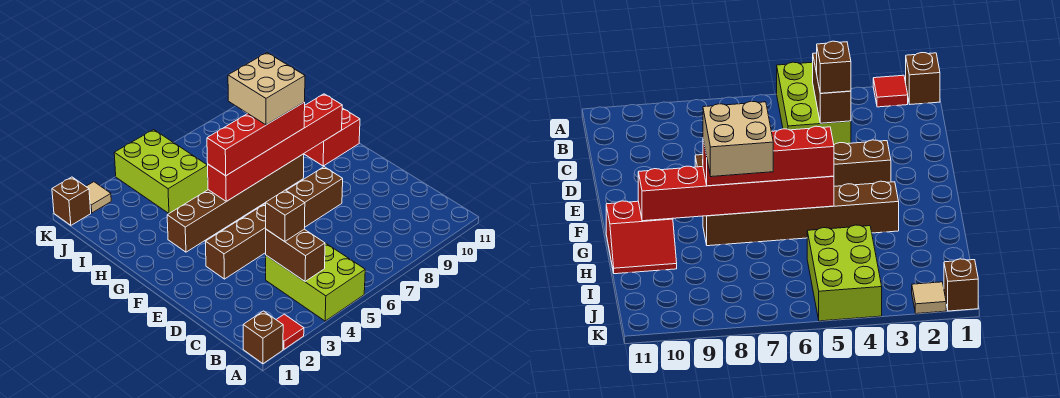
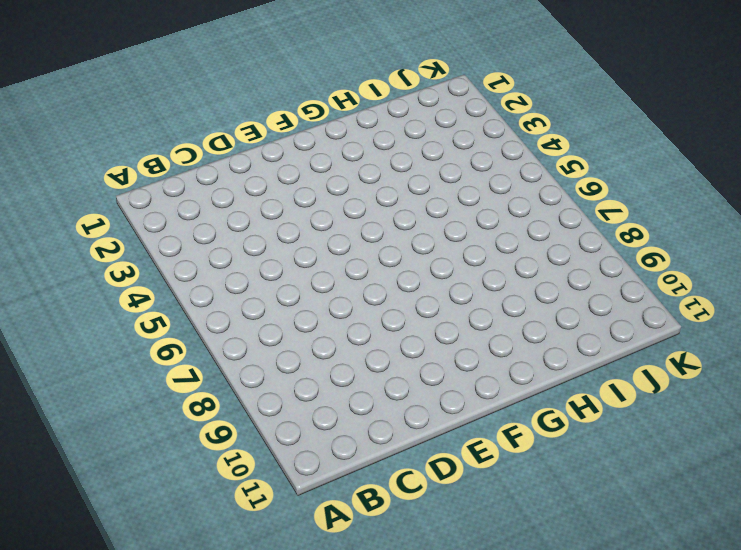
none -> brown 1x1 brick [243,311,283,364]
none -> red 1x1 tile [276,314,304,349]
none -> lime 2x3 brick [266,243,365,321]

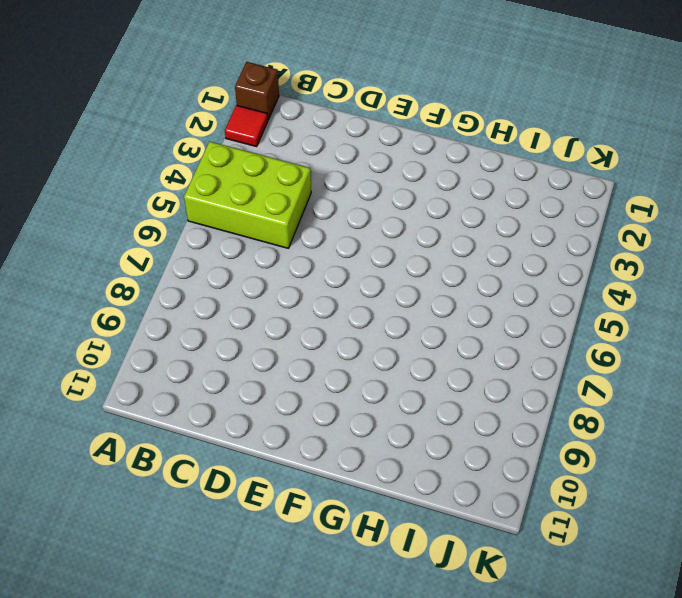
none -> brown 1x6 brick [205,167,343,279]
none -> brown 1x6 brick [167,154,304,252]
none -> red 2x2 slope [304,108,360,166]

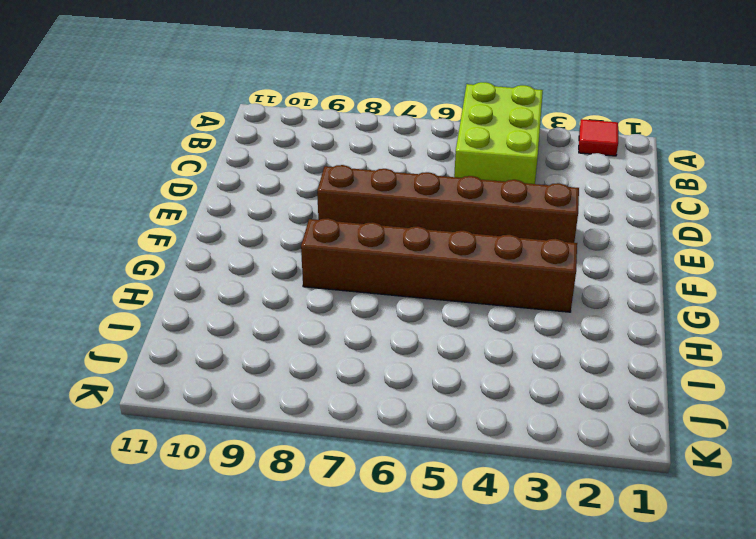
none -> brown 1x1 brick [243,311,283,364]
none -> red 2x2 slope [304,108,360,166]
none -> lime 2x3 brick [114,130,208,213]

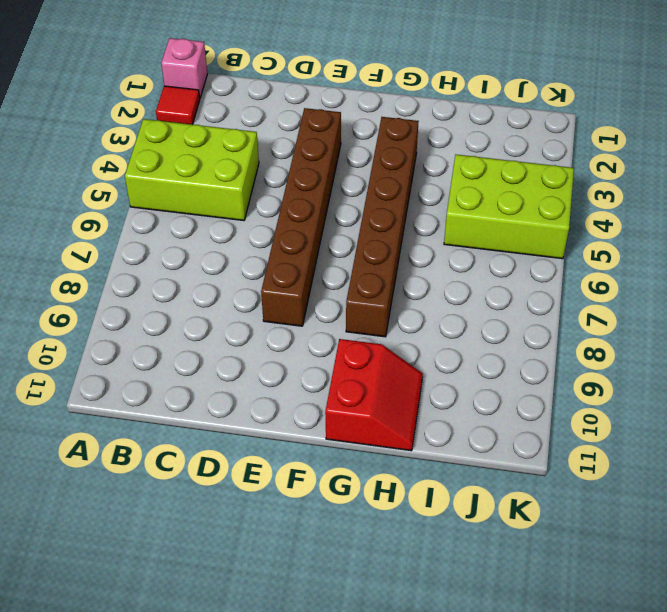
pink 1x1 brick [161,38,208,98] -> brown 1x1 brick [243,311,283,364]
none -> brown 1x1 brick [52,177,91,225]
none -> tan 1x1 tile [86,182,111,213]
none -> brown 1x2 brick [266,229,325,281]

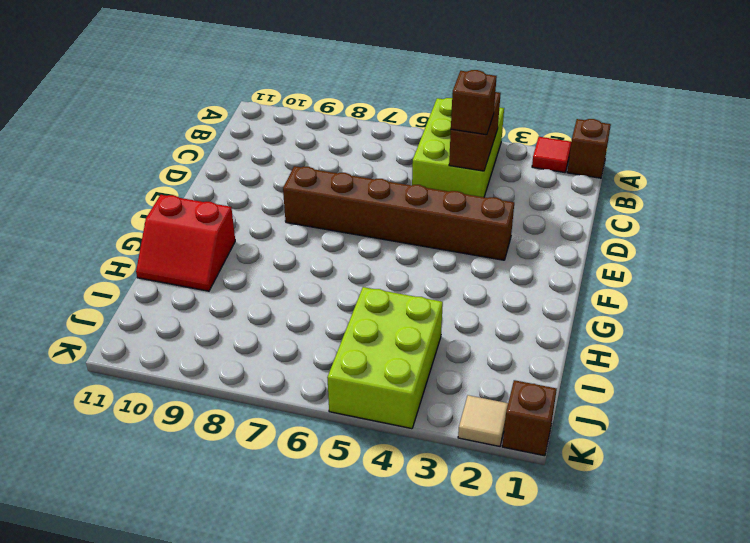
none -> brown 1x6 brick [167,154,304,252]
none -> red 1x6 brick [208,94,342,201]
none -> red 1x4 brick [207,102,305,176]

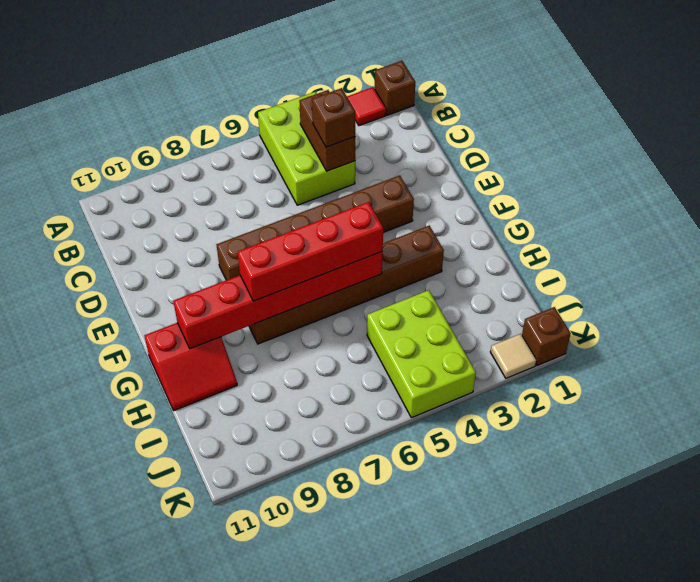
none -> tan 2x2 brick [228,53,305,125]

